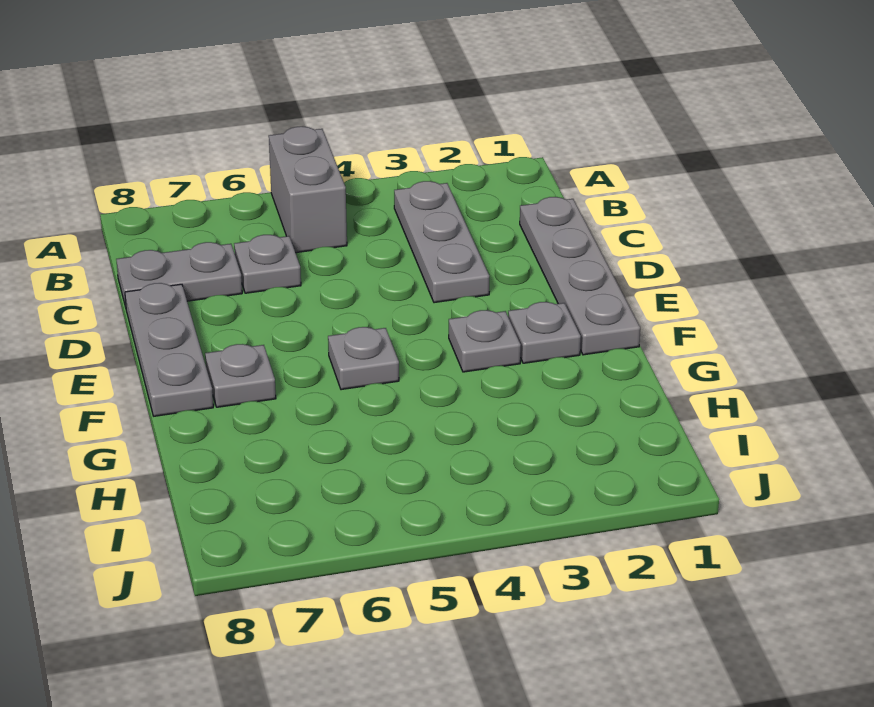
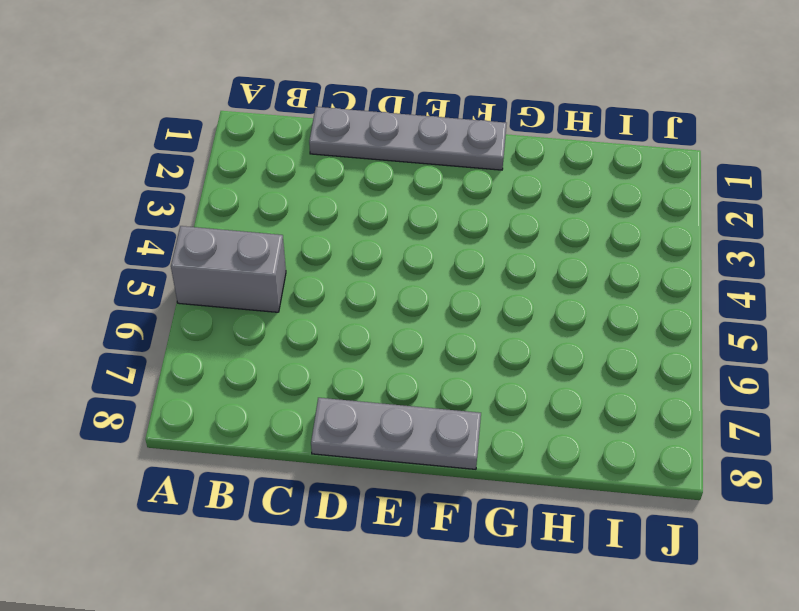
none -> grey 1x3 plate [394,181,489,303]
none -> grey 1x1 plate [234,235,301,293]

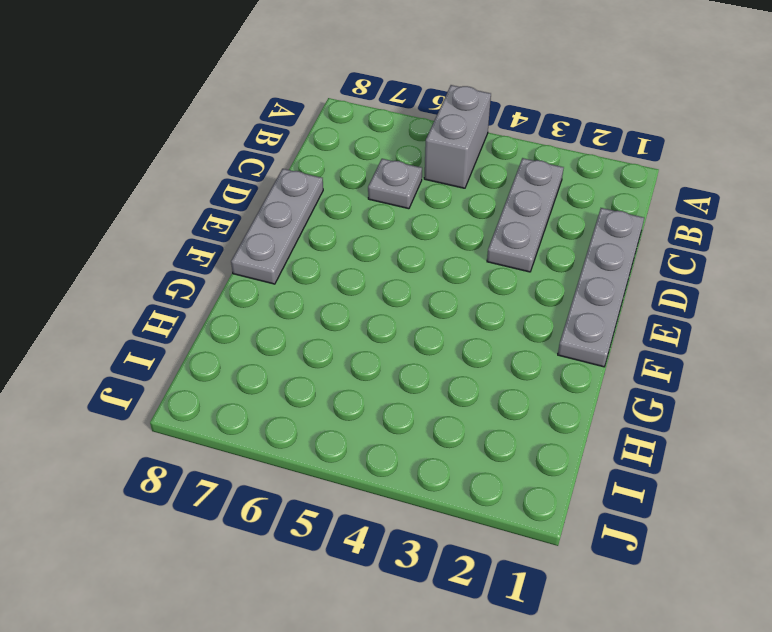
none -> grey 1x2 plate [116,242,242,307]
none -> grey 1x1 plate [508,302,581,363]

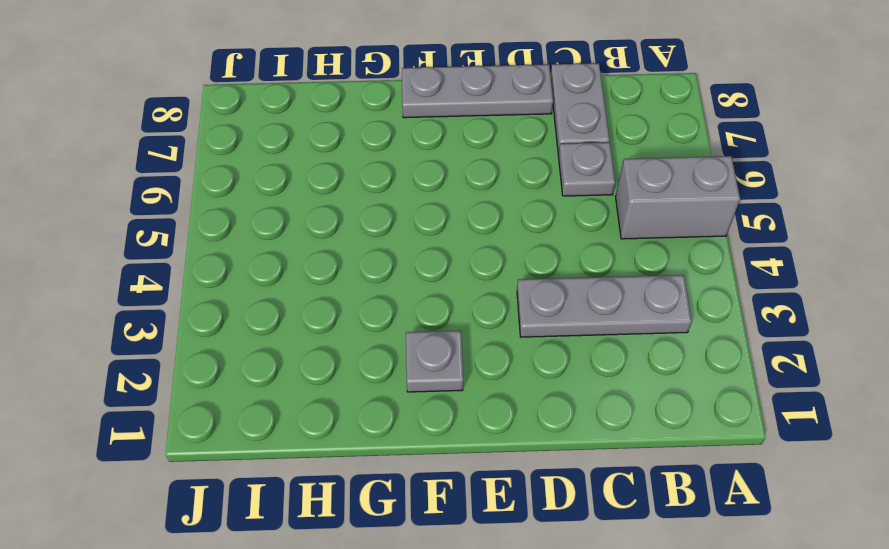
none -> grey 1x4 plate [520,197,640,355]
none -> grey 1x1 plate [449,310,521,372]

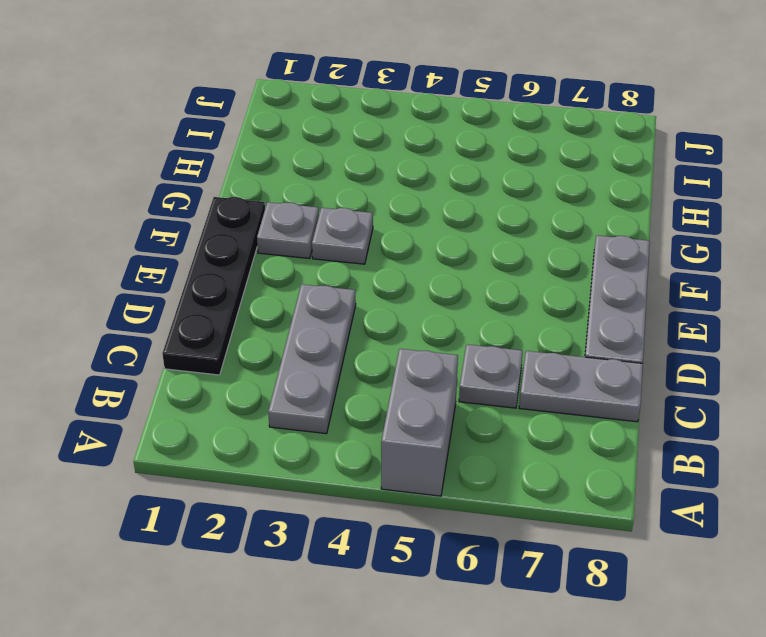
black 1x4 plate [162,197,265,375] -> grey 1x4 plate [520,197,640,355]
none -> grey 1x1 plate [328,327,399,390]
none -> grey 1x1 plate [205,344,276,407]

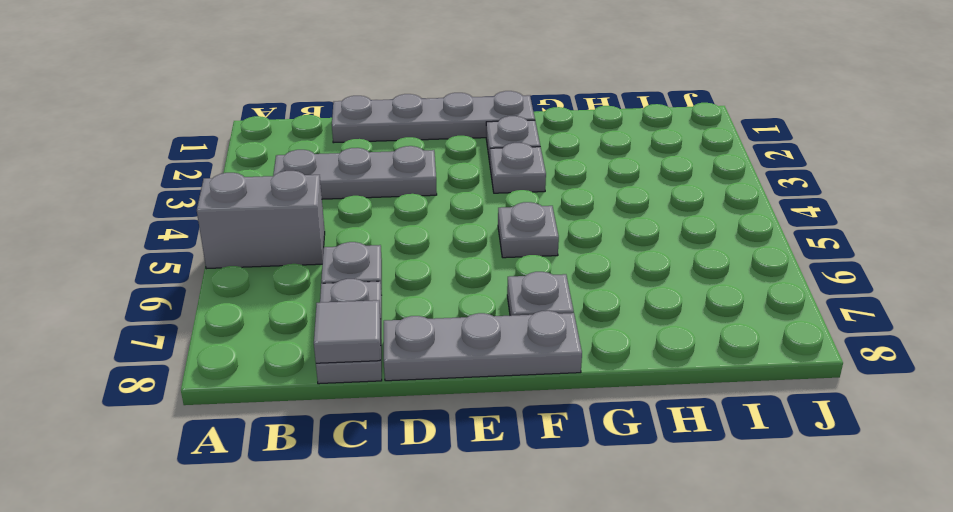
grey 1x1 tile [314,300,381,363] -> none

